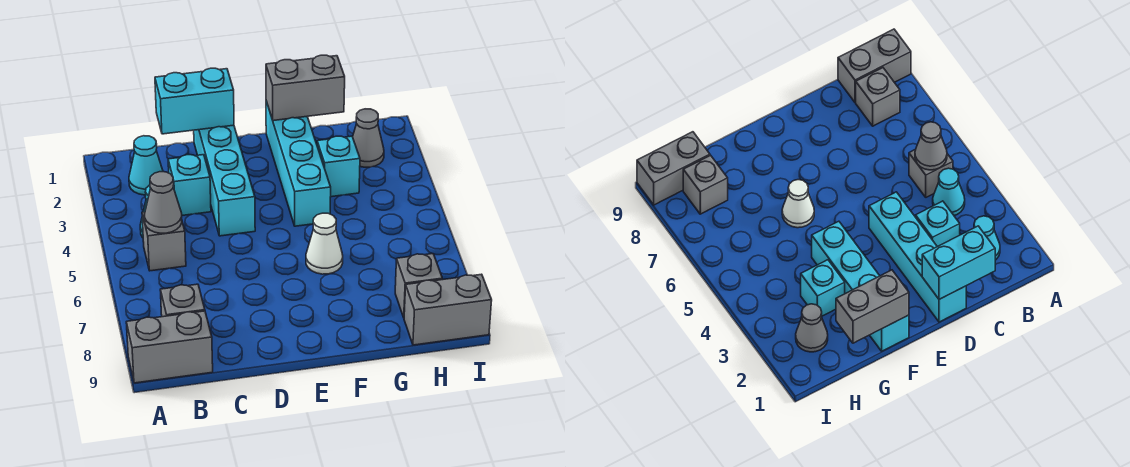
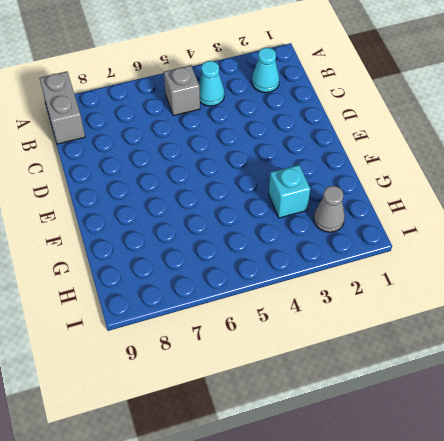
none -> grey 1x1 brick [160,284,205,317]
none -> cyan 1x1 brick [168,155,211,215]
none -> cyan 1x4 brick [194,125,255,236]

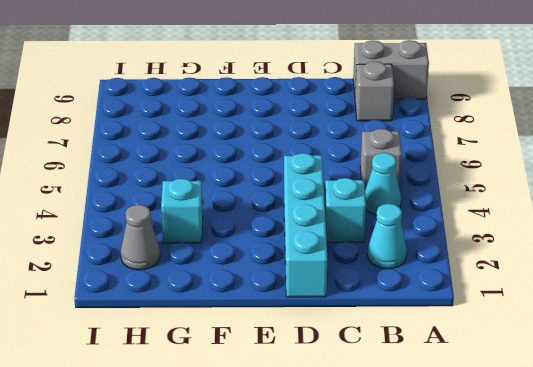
none -> cyan 1x4 brick [266,101,331,226]
none -> white 1x1 cone [306,213,343,274]
none -> grey 1x1 brick [395,254,442,317]

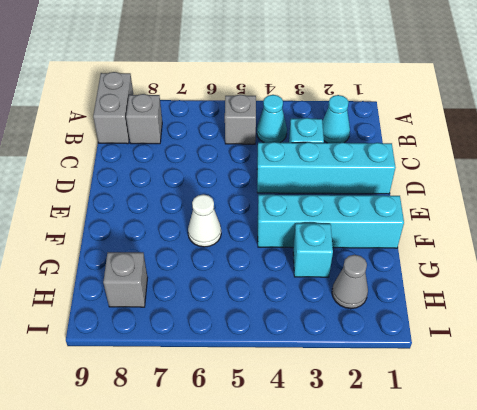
none -> grey 1x2 brick [404,274,492,345]
none -> grey 1x1 cone [145,172,182,233]
none -> cyan 1x2 brick [155,68,234,134]

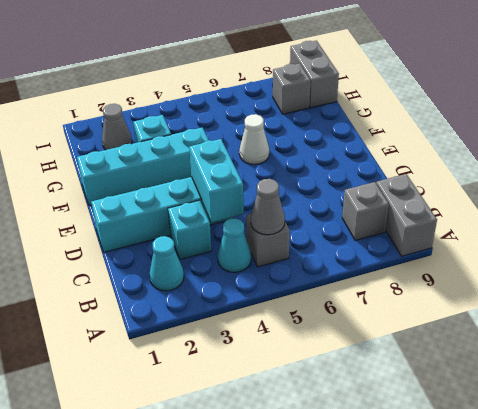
cyan 1x2 brick [189,139,244,222] -> cyan 1x2 brick moved to [155,68,234,134]
none -> grey 1x2 brick [266,55,345,121]

